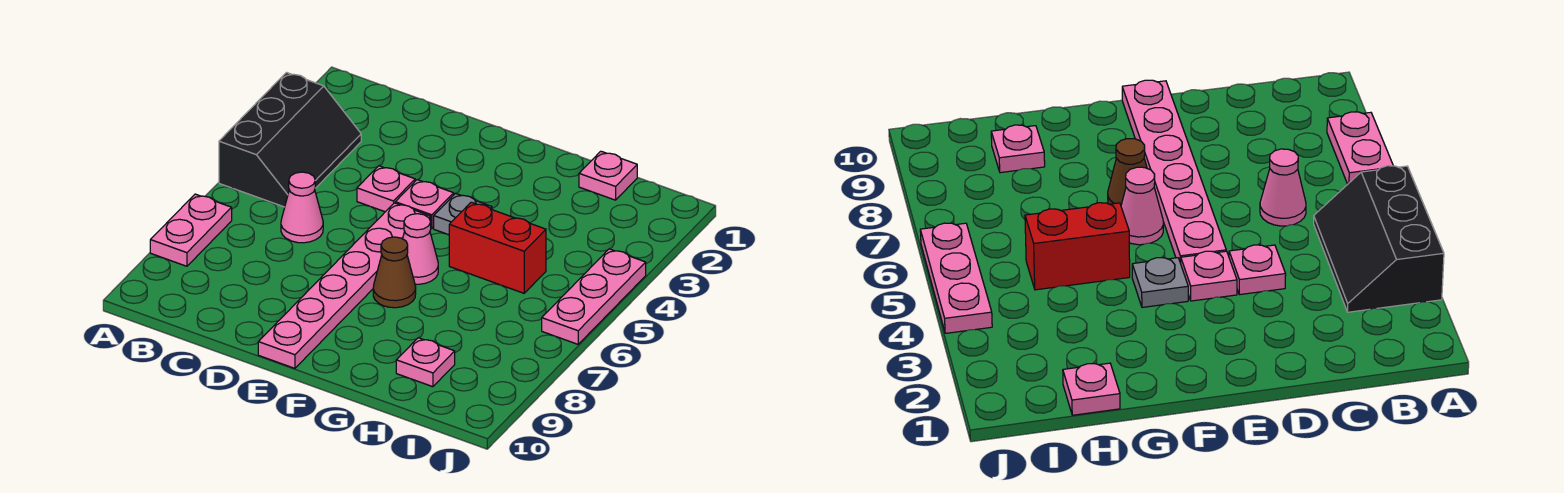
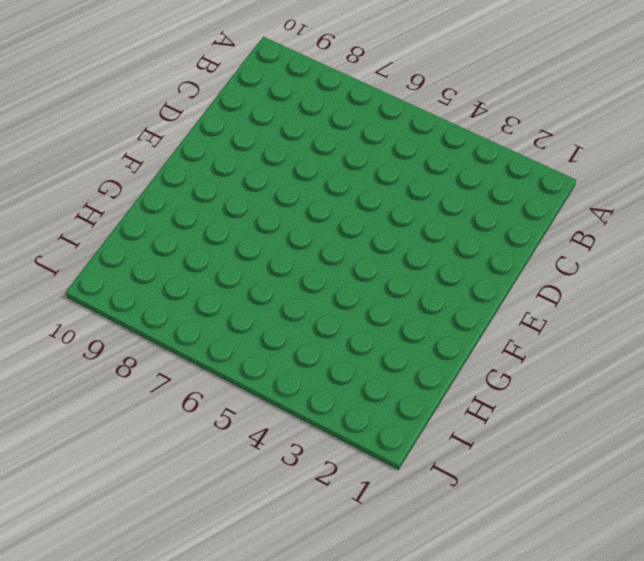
none -> black 2x3 slope [219,73,361,207]
none -> pink 1x2 plate [150,194,232,266]
none -> pink 1x1 cone [281,172,323,243]

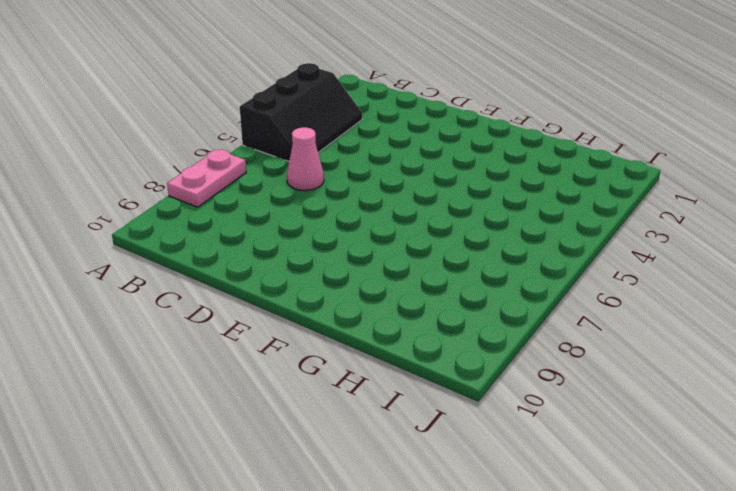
none -> pink 1x1 plate [357,166,415,212]
none -> pink 1x1 plate [395,180,454,229]
none -> pink 1x6 plate [258,203,431,368]

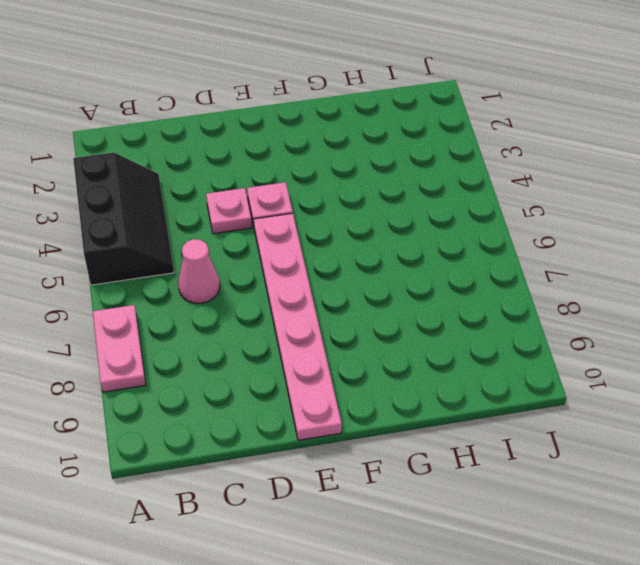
none -> grey 1x1 plate [434,194,492,235]
none -> pink 1x1 cone [403,214,438,284]
none -> brown 1x1 cone [373,237,416,308]

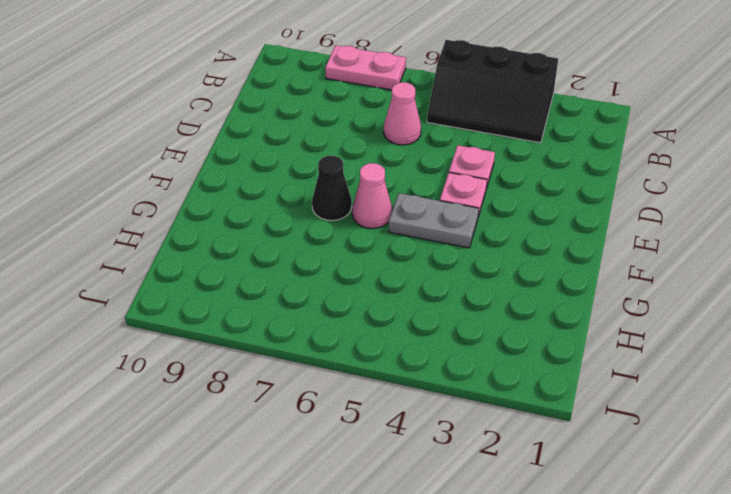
grey 1x2 plate [389,193,479,248] -> grey 1x1 plate [434,194,492,235]
black 1x1 cone [312,156,352,221] -> brown 1x1 cone [373,237,416,308]
none -> pink 1x6 plate [258,203,431,368]
none -> red 1x2 brick [449,202,546,293]
none -> pink 1x1 plate [579,151,637,200]

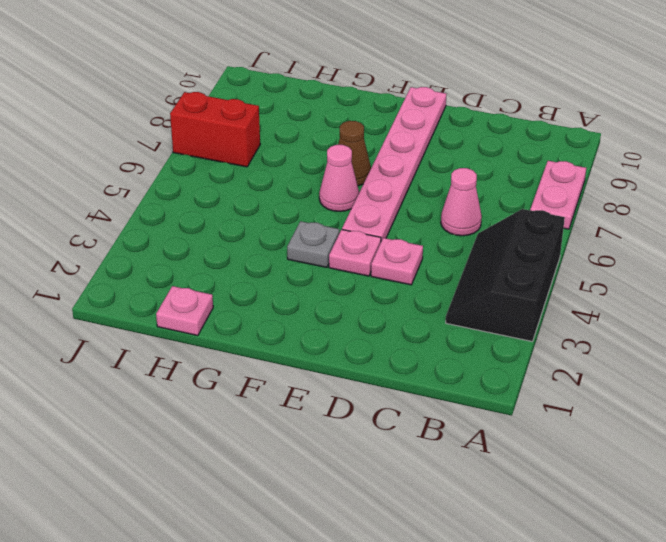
red 1x2 brick [170,92,260,167] -> red 1x2 brick moved to [449,202,546,293]
none -> pink 1x1 plate [396,338,455,387]
none -> pink 1x3 plate [542,249,646,344]

